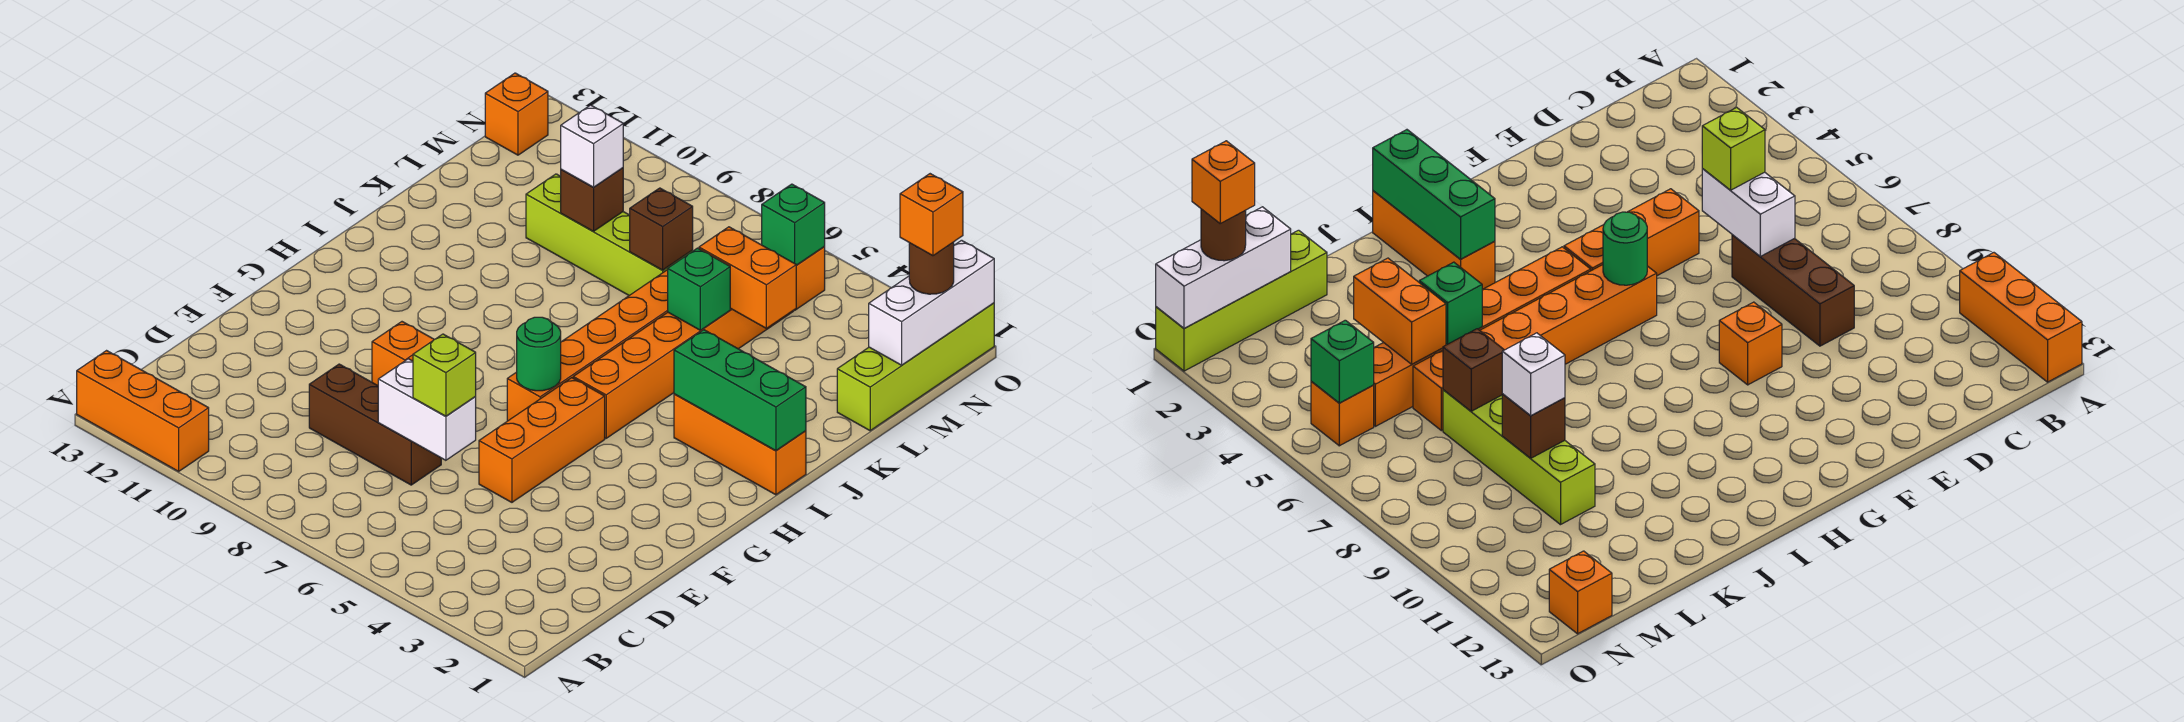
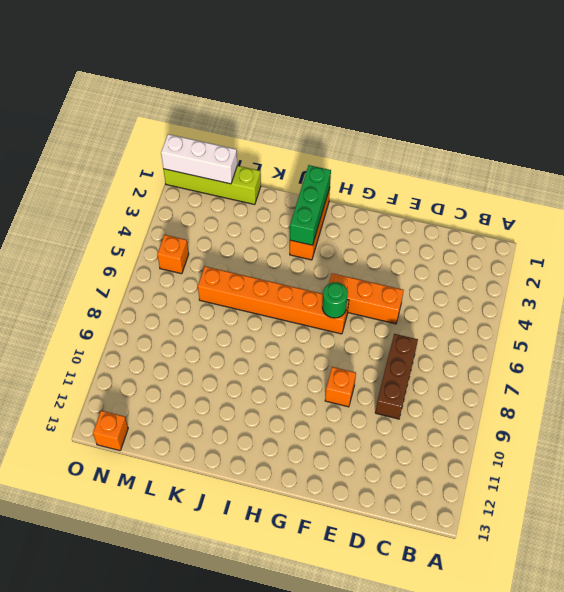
none -> orange 1x3 brick [77,351,209,471]
none -> orange 1x6 brick [573,308,793,438]
none -> lime 1x4 brick [526,174,692,295]

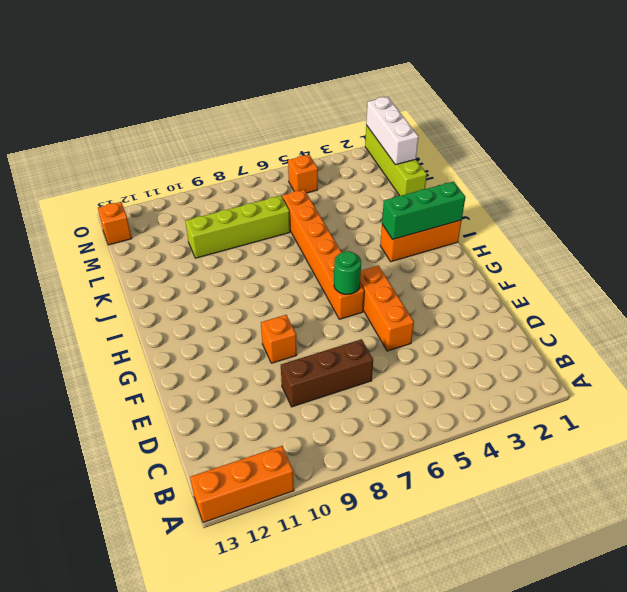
none -> orange 1x6 brick [573,308,793,438]
none -> white 1x2 brick [378,359,476,460]
none -> green 1x1 brick [668,248,730,330]

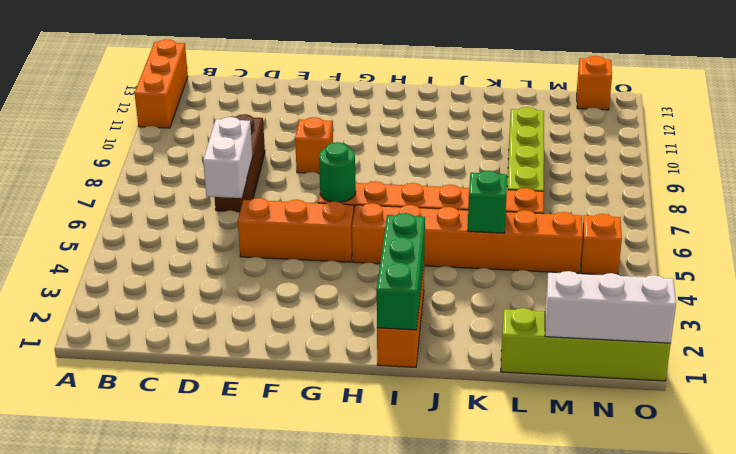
none -> orange 1x2 brick [699,227,796,328]
none -> brown 1x1 brick [630,188,693,270]
none -> brown 1x1 brick [561,168,623,231]

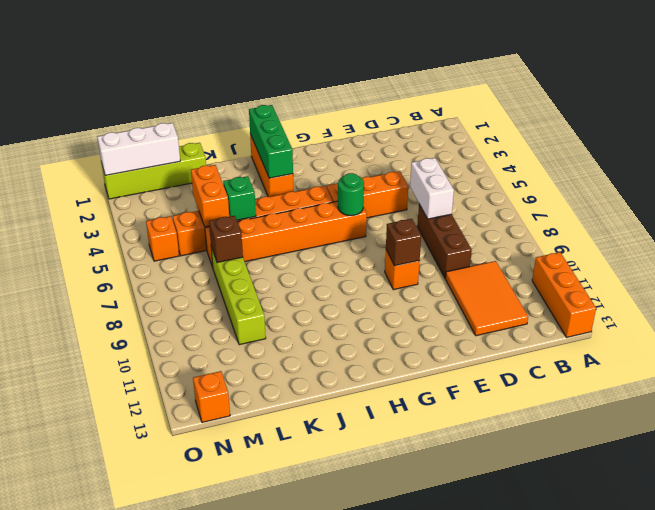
orange 2x3 tile [445,261,528,336] -> none
brown 1x1 brick [386,219,421,266] -> brown 1x1 brick moved to [561,168,623,231]
none -> green 1x1 brick [762,184,825,265]
none -> lime 1x1 brick [413,334,476,416]
none -> white 1x1 brick [561,105,623,187]

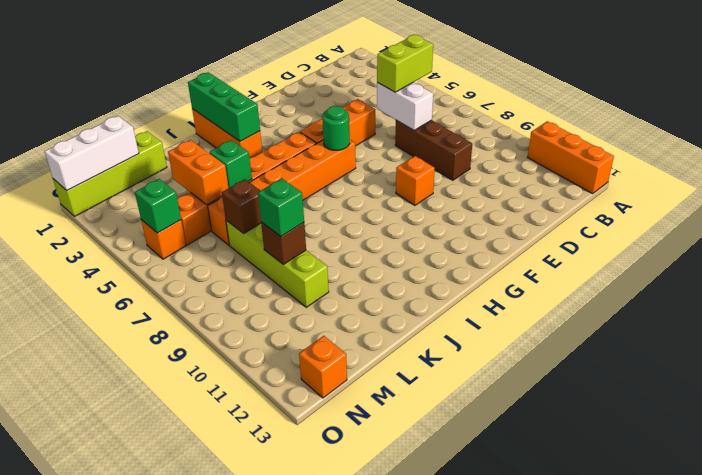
lime 1x2 brick [377,35,433,92] -> lime 1x1 brick [413,334,476,416]
green 1x1 brick [258,179,304,236] -> white 1x1 brick [561,105,623,187]
none -> brown 1x1 round brick [909,242,954,294]
none -> orange 1x1 brick [900,174,963,256]

